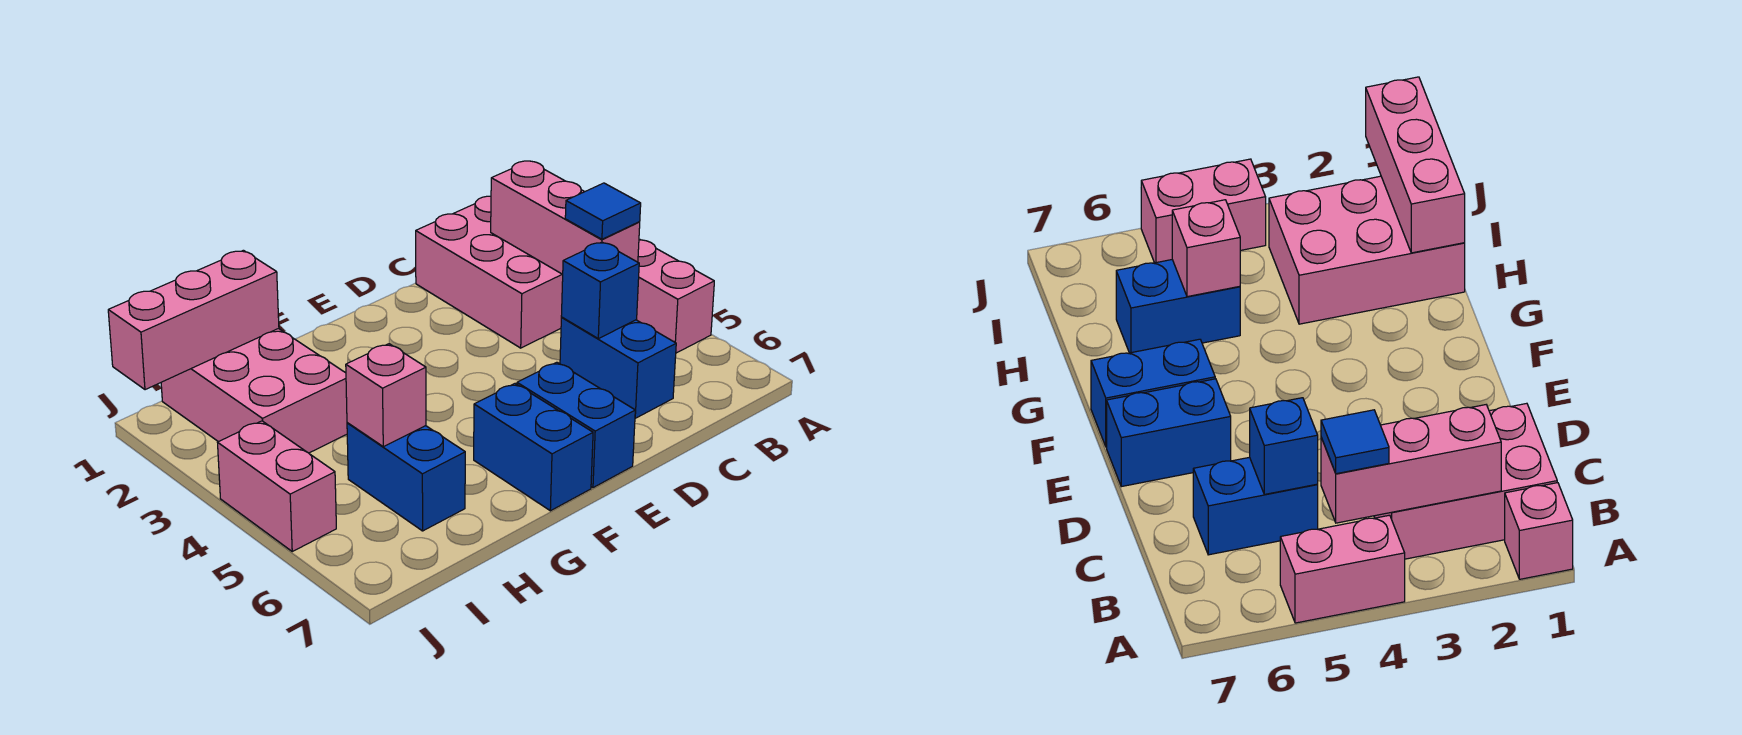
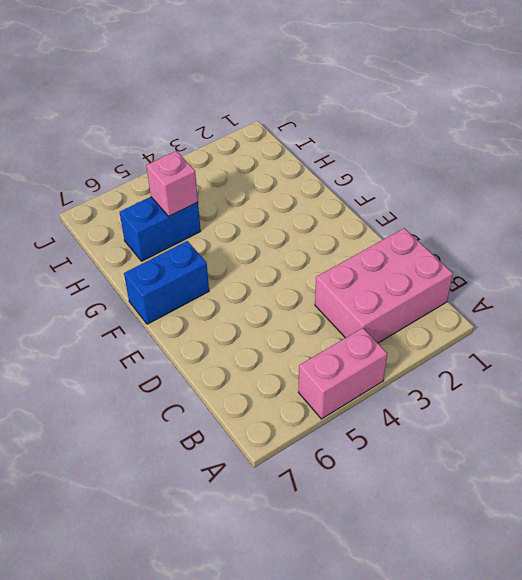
none -> pink 1x1 brick [1505,483,1573,579]
none -> blue 1x2 brick [560,317,676,418]
none -> blue 1x2 brick [517,362,635,488]

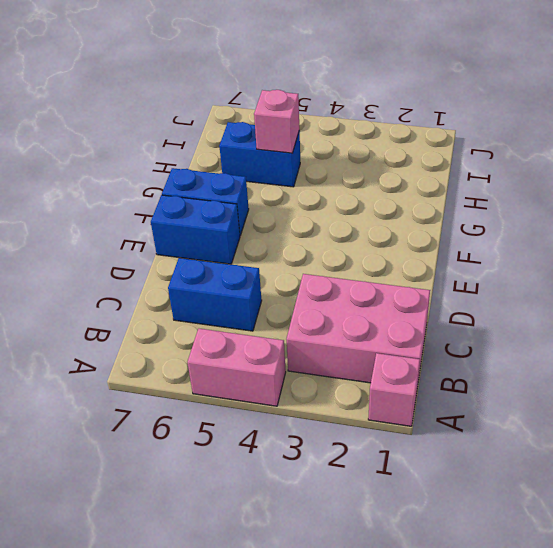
none -> pink 2x3 brick [161,329,347,453]
none -> pink 1x2 brick [218,421,336,551]
none -> pink 1x3 brick [491,161,640,274]

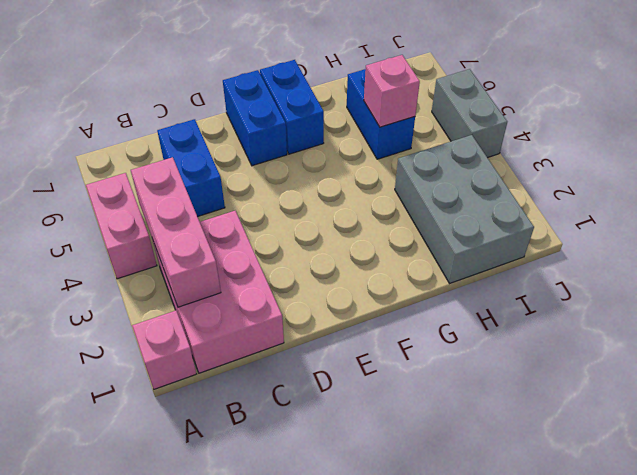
grey 2x3 brick [395,135,534,283] -> pink 2x3 brick [161,329,347,453]
grey 1x2 brick [432,69,507,158] -> pink 1x2 brick [218,421,336,551]
none -> blue 1x1 brick [561,242,639,339]
none -> pink 1x3 brick [108,250,279,390]
none -> blue 1x1 tile [565,183,641,239]

